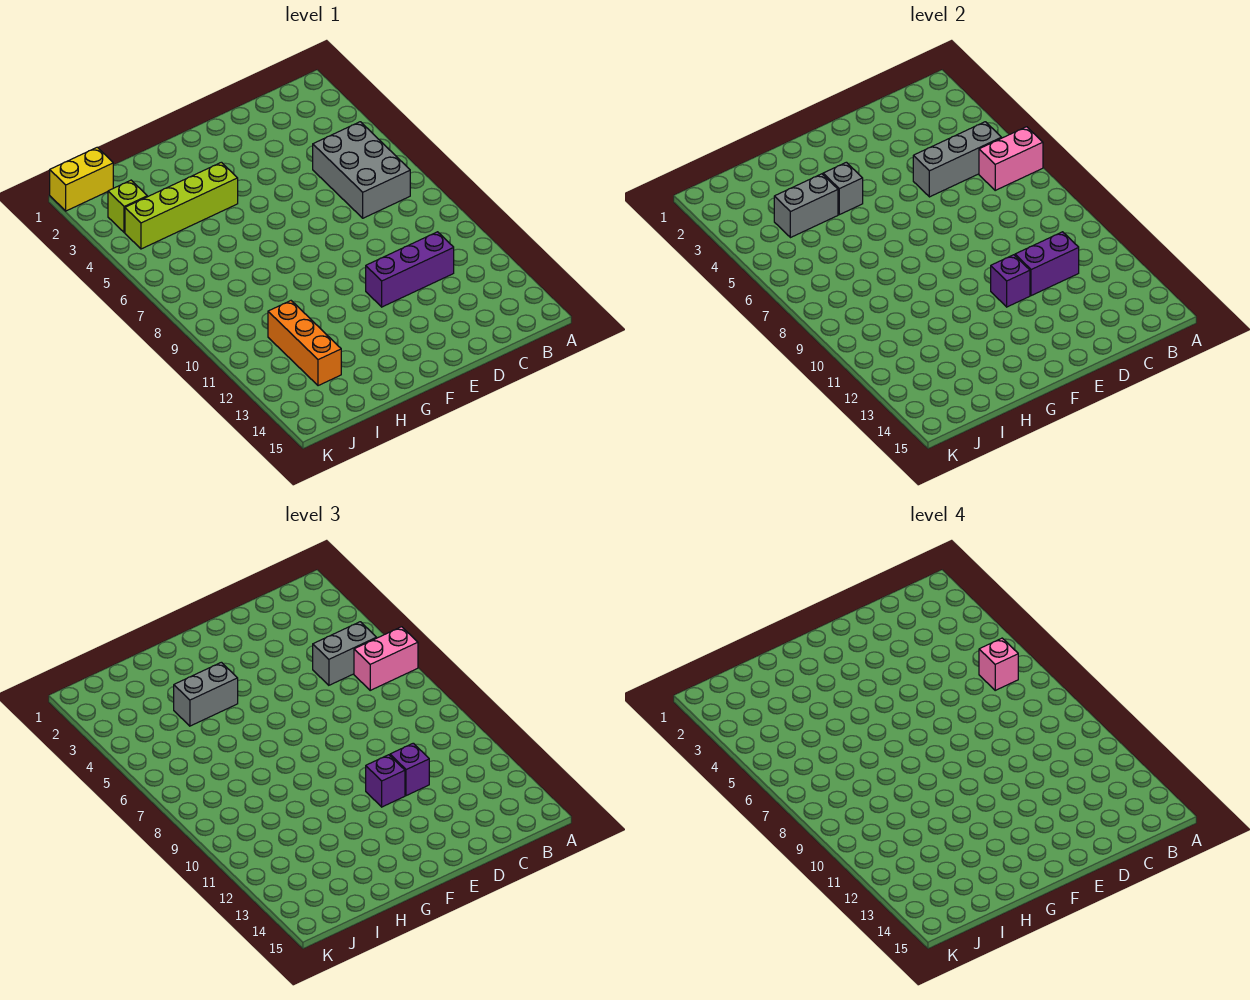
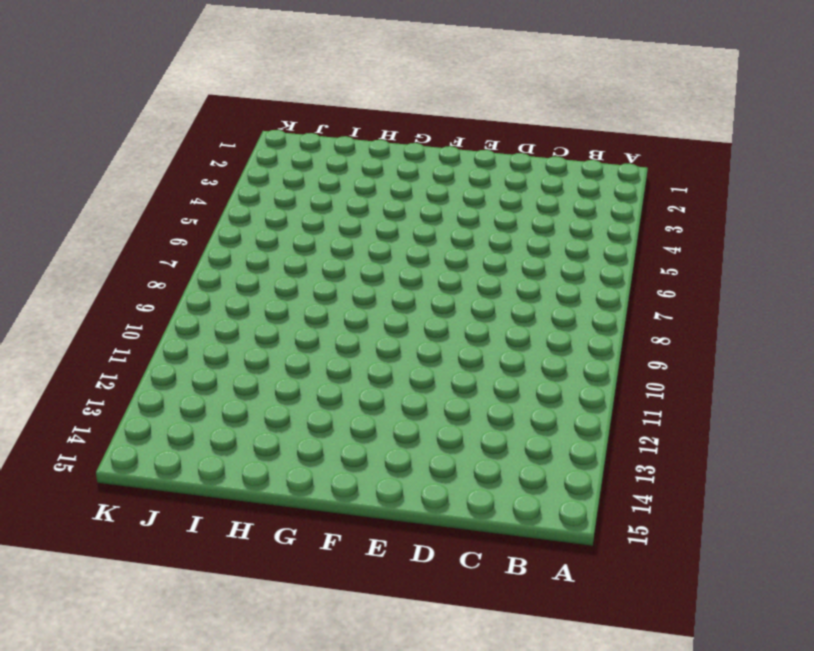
none -> grey 2x3 brick [313,122,410,218]
none -> purple 1x3 brick [366,232,454,307]
none -> lime 1x4 brick [125,162,238,249]

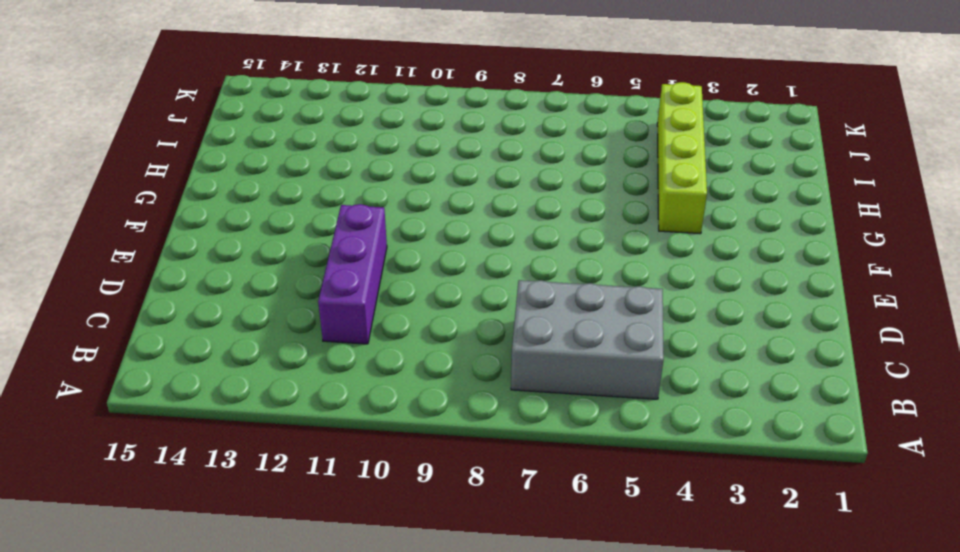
none -> orange 1x3 brick [268,301,341,386]
none -> yellow 1x2 brick [50,147,113,211]
none -> lime 1x1 brick [108,180,147,233]

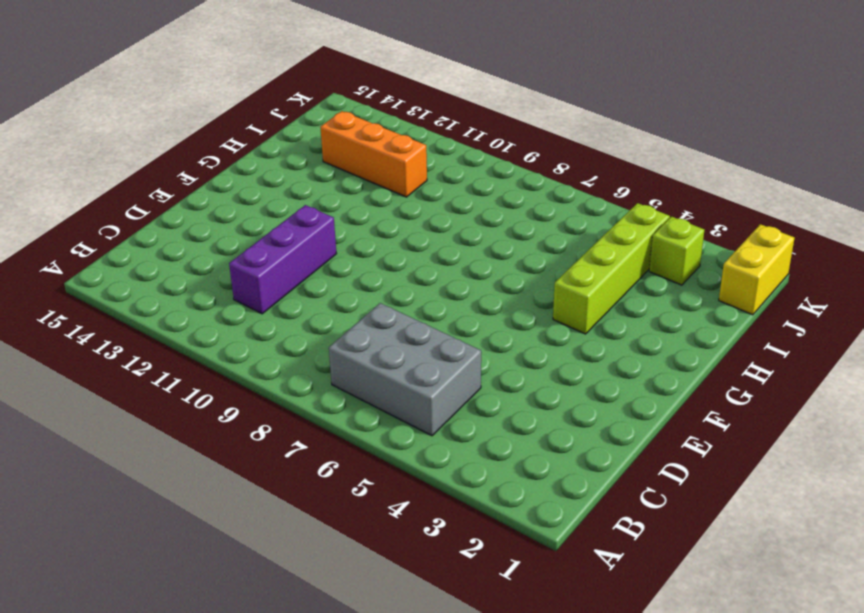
none -> pink 1x2 brick [979,127,1043,190]
none -> grey 1x3 brick [913,122,1002,197]
none -> purple 1x2 brick [1015,232,1079,296]

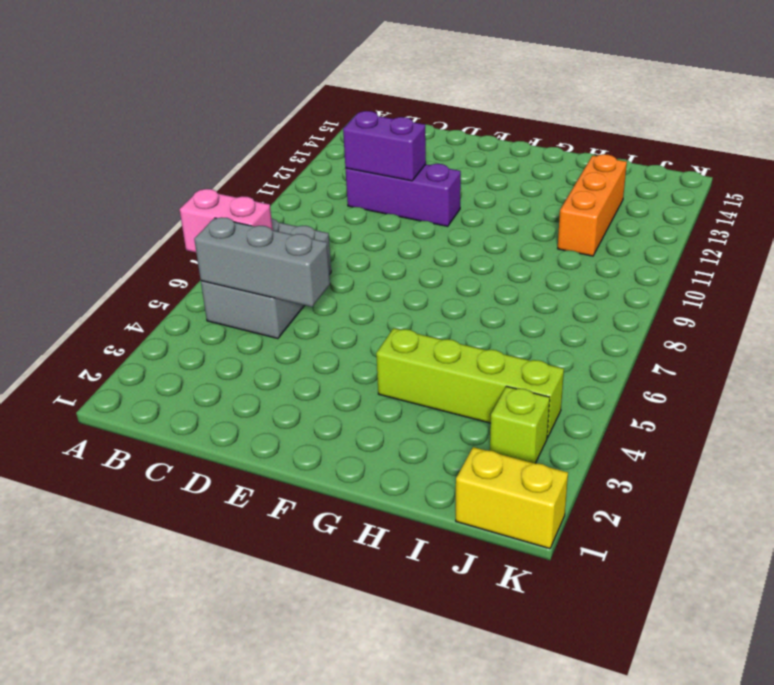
none -> purple 1x1 brick [991,255,1030,307]
none -> grey 1x1 brick [823,162,863,215]
none -> grey 1x2 brick [774,174,838,238]

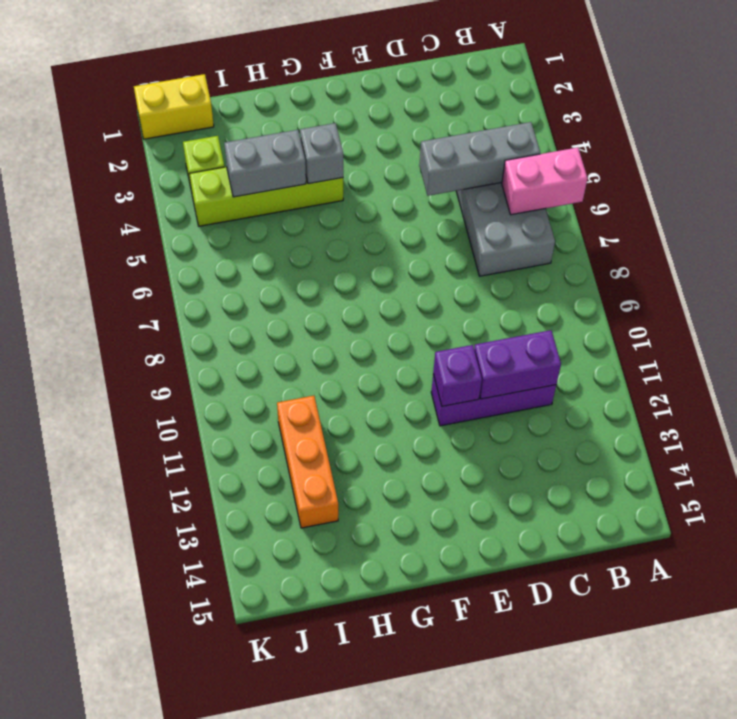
none -> pink 1x2 brick [354,627,418,690]
none -> grey 1x2 brick [313,622,377,685]
none -> purple 1x1 brick [390,743,429,796]

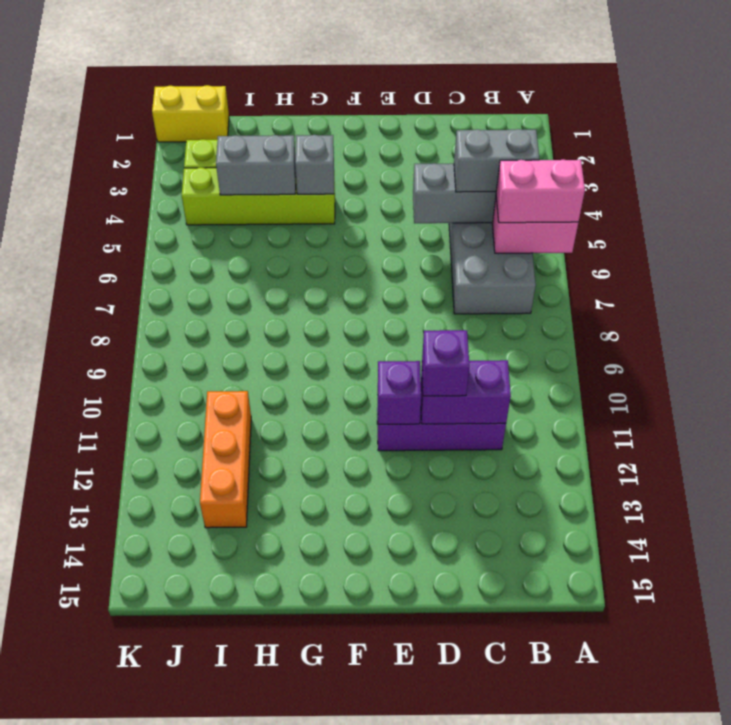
none -> purple 1x1 brick [366,755,405,807]
none -> grey 1x2 brick [174,662,238,726]
none -> pink 1x1 brick [979,638,1018,690]

